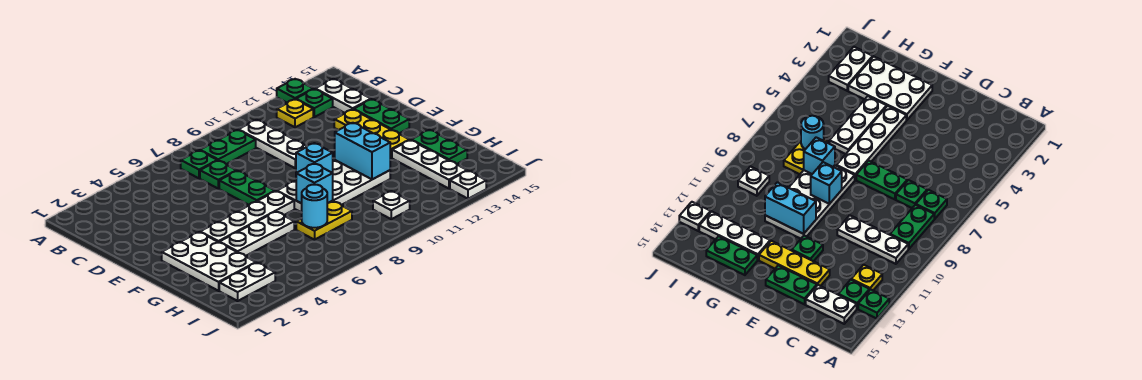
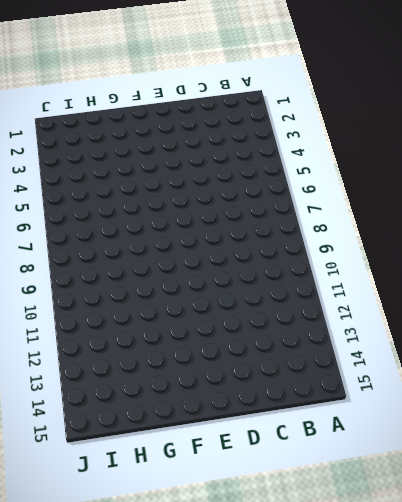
none -> green 1x1 plate [277,79,313,103]
none -> green 1x1 plate [181,150,217,178]
none -> green 1x2 plate [200,130,256,164]

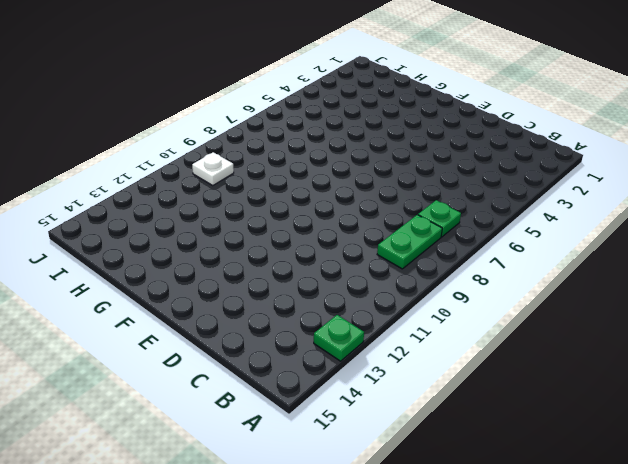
none -> white 1x3 plate [239,120,307,168]
none -> yellow 1x1 plate [277,100,313,127]
none -> green 1x1 plate [296,89,333,117]

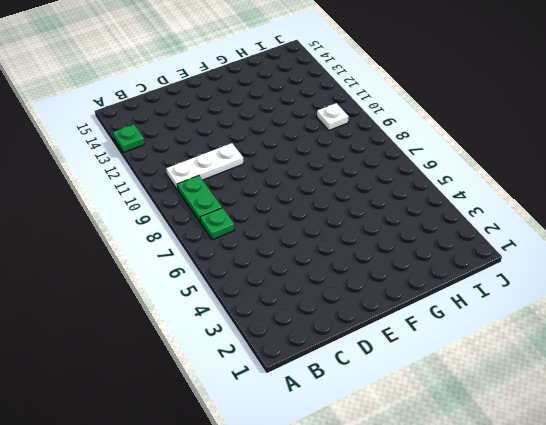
none -> yellow 1x1 plate [277,100,313,127]
none -> green 1x1 plate [296,89,333,117]
none -> white 1x2 plate [315,79,371,113]

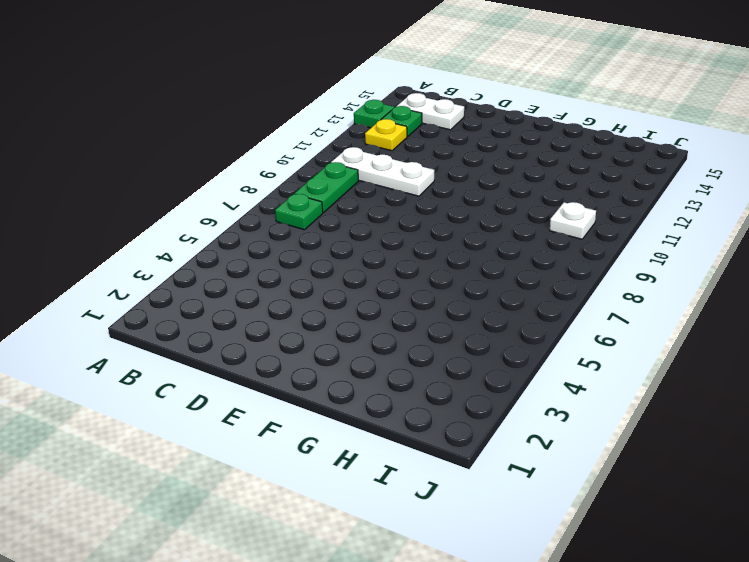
none -> green 1x1 plate [200,161,237,189]
none -> green 1x2 plate [219,171,275,205]
none -> yellow 1x3 plate [334,109,409,158]

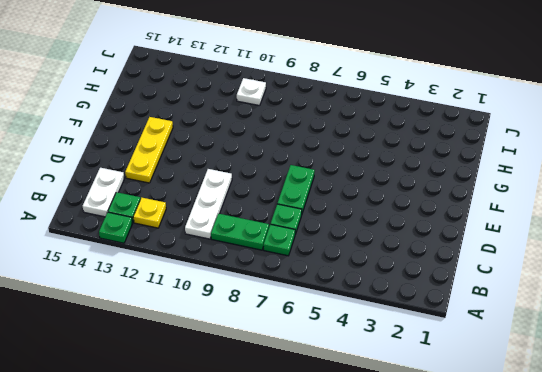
none -> green 1x2 plate [354,100,409,133]
none -> green 1x1 plate [792,236,823,261]
none -> white 2x3 plate [162,232,256,291]

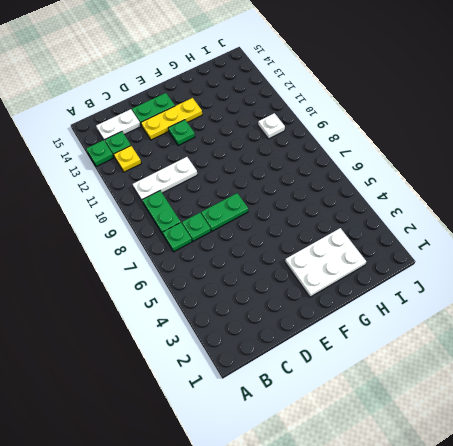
none -> white 1x4 plate [200,191,294,242]
none -> white 2x4 plate [277,160,390,213]
none -> white 1x3 plate [219,212,294,256]

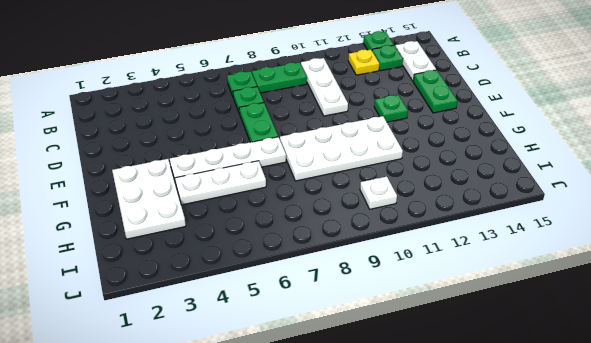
none -> yellow 1x3 plate [334,109,409,158]
none -> white 1x3 plate [392,140,467,189]
none -> green 1x2 plate [411,130,467,164]

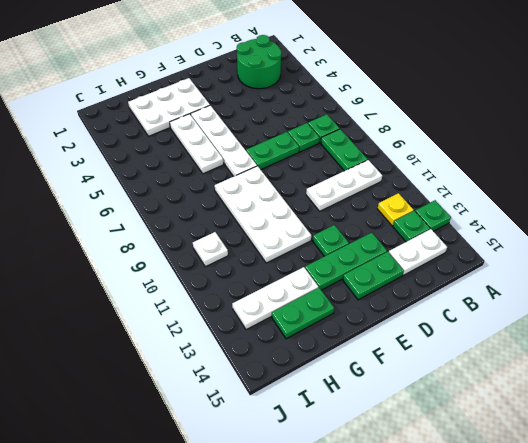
green 2x2 round brick [237,35,282,89] -> none
green 1x3 plate [305,233,387,290] -> yellow 1x3 plate [334,109,409,158]
none -> yellow 1x2 plate [296,201,352,240]
none -> white 1x2 plate [219,263,275,301]
none -> white 1x1 plate [450,171,486,199]

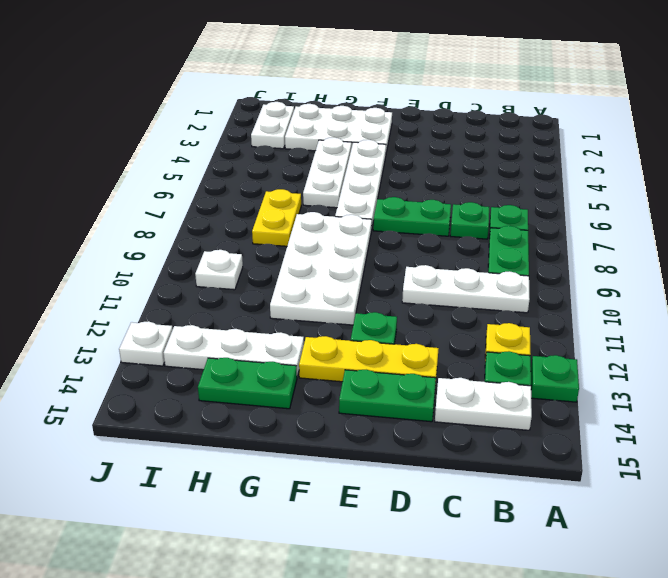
none -> cyan 1x1 brick [296,143,333,173]
none -> cyan 1x2 brick [335,123,390,179]
none -> cyan 1x1 brick [296,163,333,203]

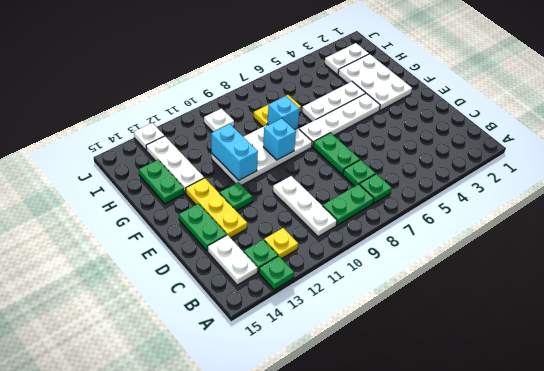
none -> cyan 1x1 round brick [301,185,327,228]

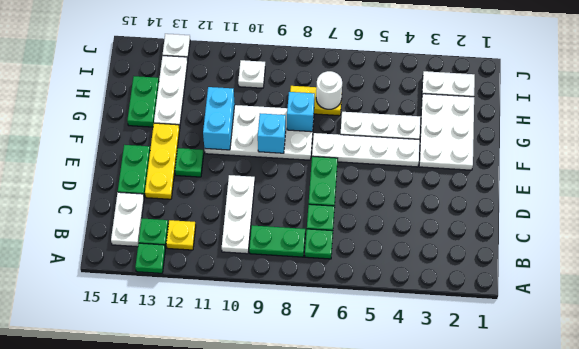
white 1x1 round brick [316,71,342,109] -> cyan 1x1 round brick [301,185,327,228]

